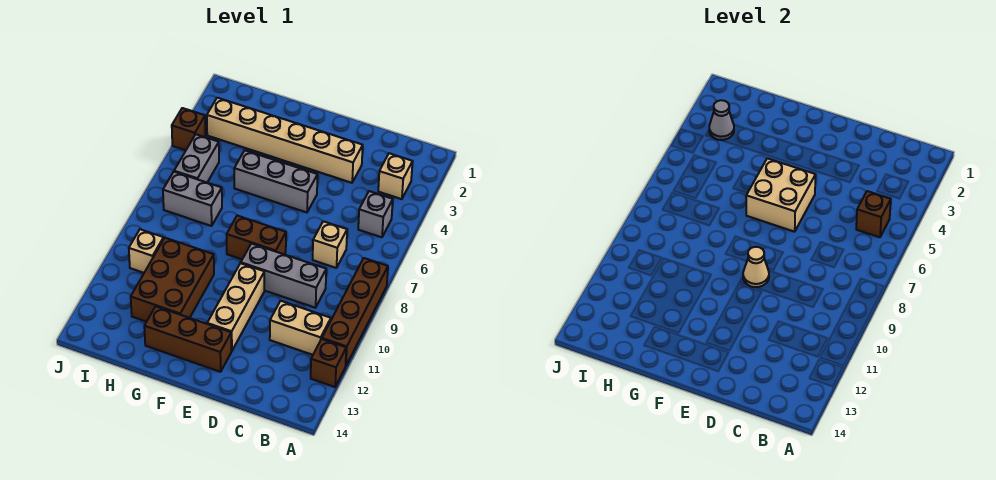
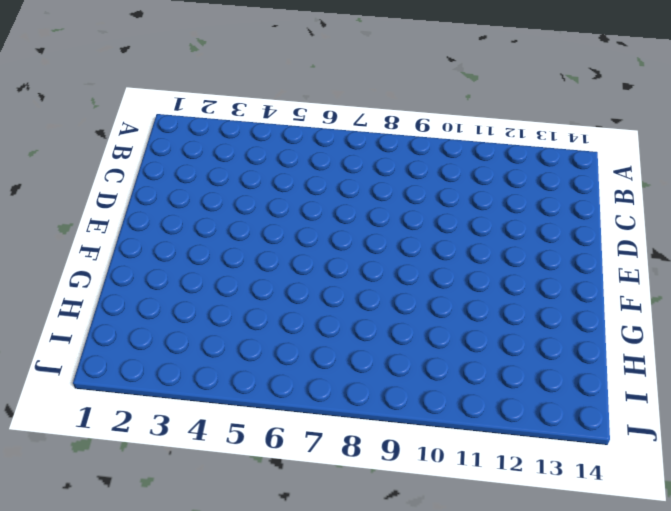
none -> brown 1x4 brick [322,258,388,365]
none -> brown 1x1 brick [311,339,346,387]
none -> tan 1x1 brick [378,153,413,199]

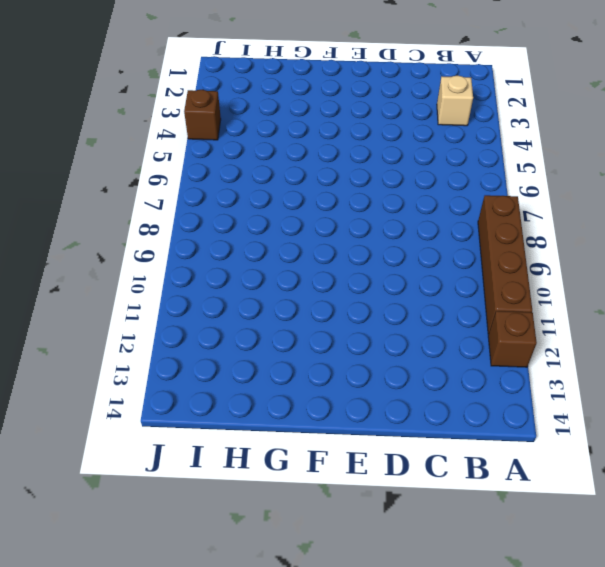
none -> grey 1x1 brick [358,191,393,237]
none -> tan 1x2 brick [270,301,331,355]
none -> tan 1x1 brick [313,221,347,268]

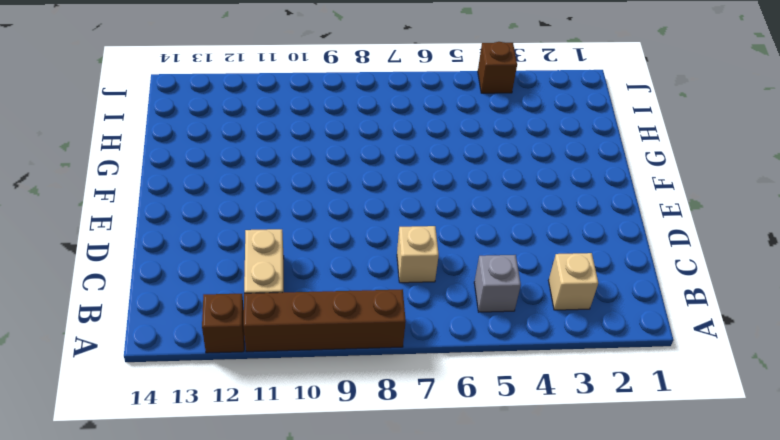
none -> grey 1x3 brick [241,244,326,308]
none -> tan 1x6 brick [207,98,363,183]
none -> grey 1x3 brick [234,150,318,212]

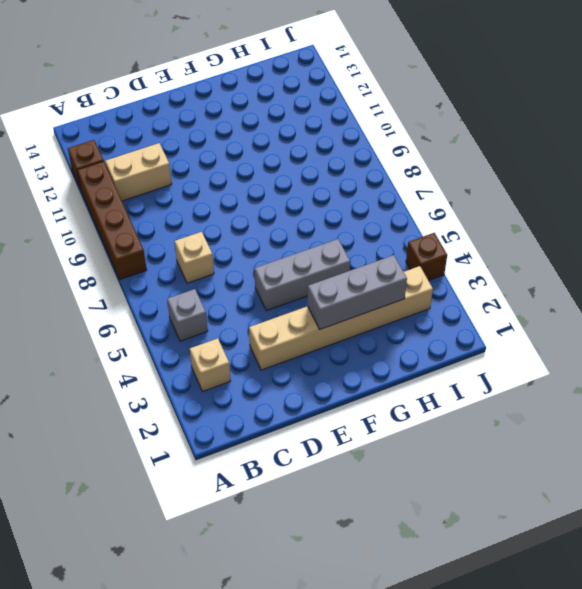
grey 1x3 brick [308,255,407,329] -> grey 1x3 brick moved to [241,244,326,308]
none -> brown 1x2 brick [227,216,286,259]
none -> tan 1x3 brick [207,263,264,351]
none -> brown 1x3 brick [144,306,231,372]

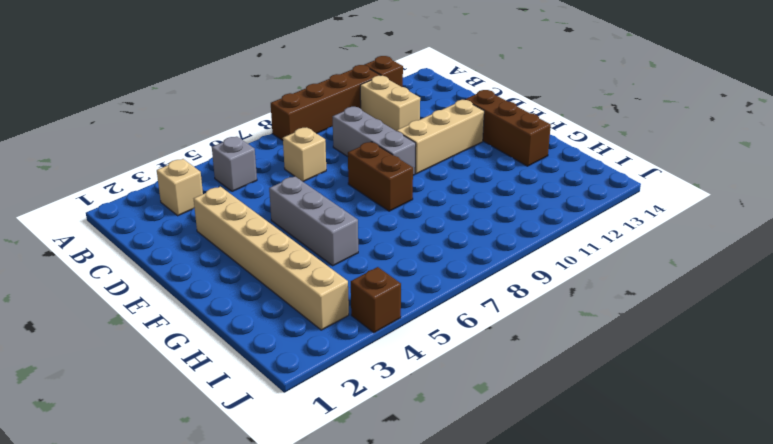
none -> brown 2x3 brick [131,238,214,322]
none -> grey 1x2 brick [163,172,222,226]
none -> grey 1x2 brick [174,134,219,182]

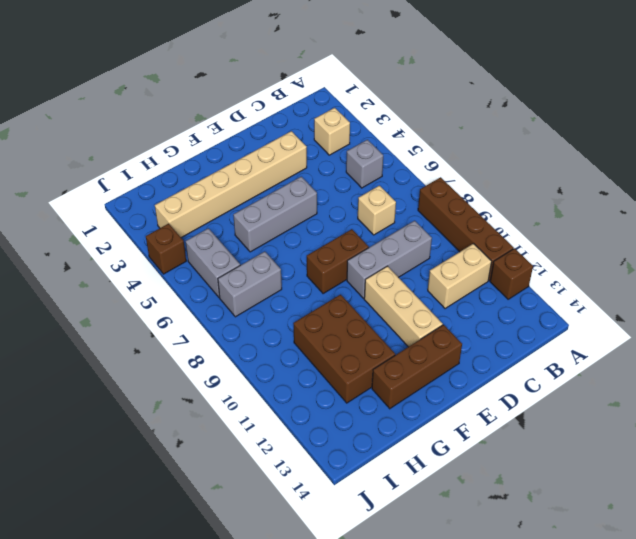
none -> tan 1x1 brick [129,229,164,273]
none -> brown 1x1 brick [856,191,891,237]
none -> tan 2x2 brick [746,158,816,232]

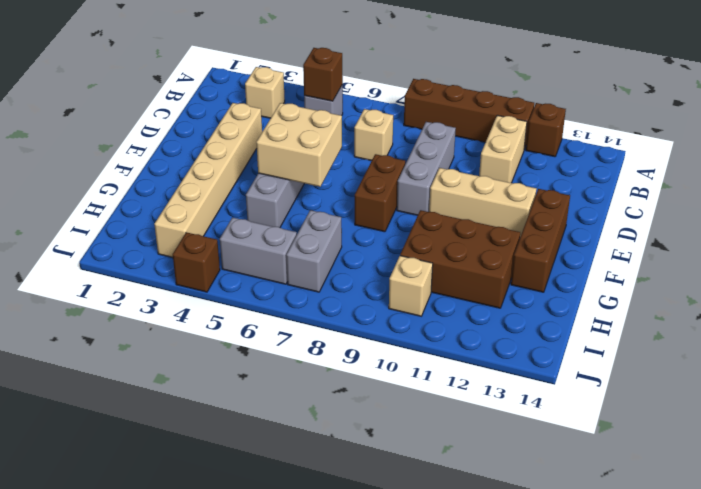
none -> tan 1x1 cone [743,247,769,287]
none -> grey 1x1 cone [709,100,734,140]

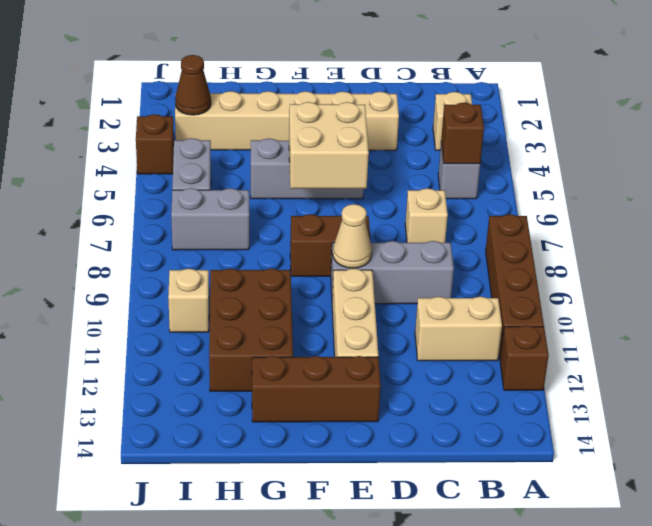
brown 1x1 cone [175,55,211,115] -> grey 1x1 cone [709,100,734,140]

